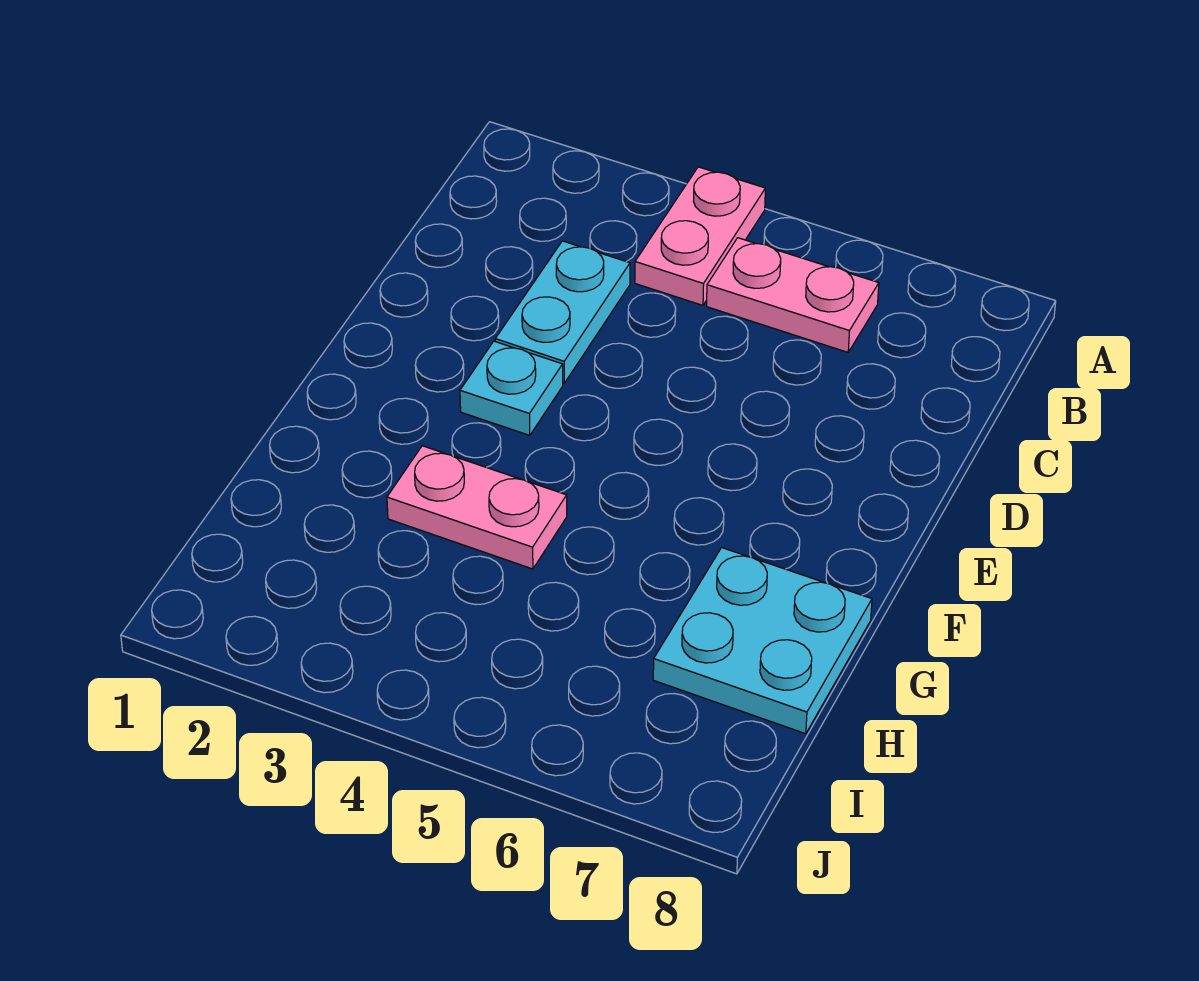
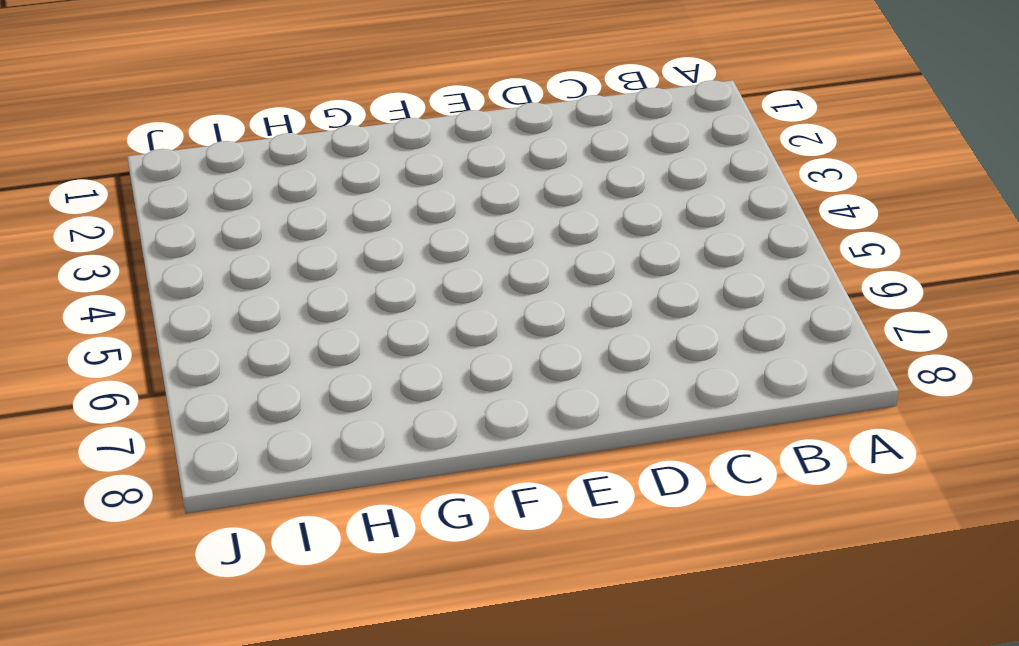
none -> pink 1x2 plate [635,167,765,305]
none -> pink 1x2 plate [707,238,879,352]

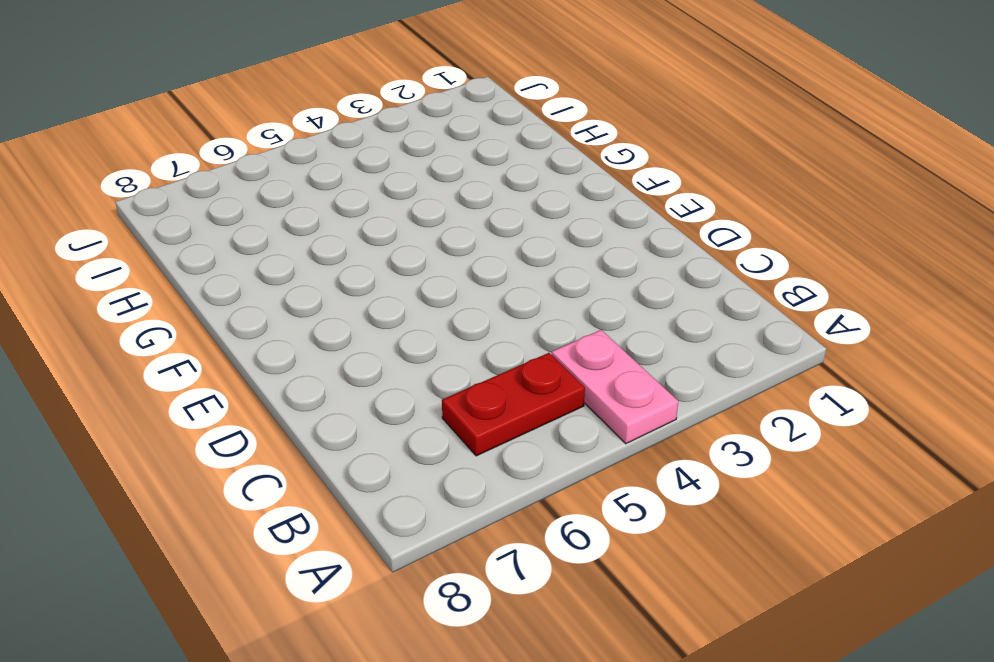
red 1x2 plate [442,353,585,456] -> pink 1x2 plate [707,238,879,352]
none -> cyan 1x2 plate [495,241,630,383]
none -> cyan 1x1 plate [460,341,563,435]

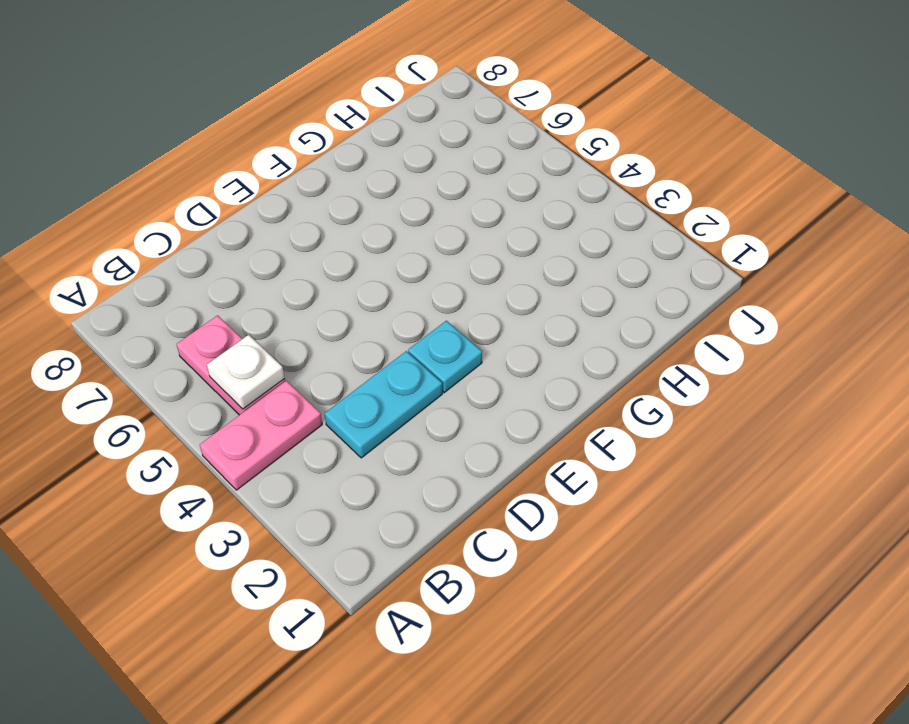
white 1x1 plate [207,335,284,409] -> none
none -> pink 1x2 plate [387,446,567,569]
none -> cyan 2x2 plate [653,548,872,734]

